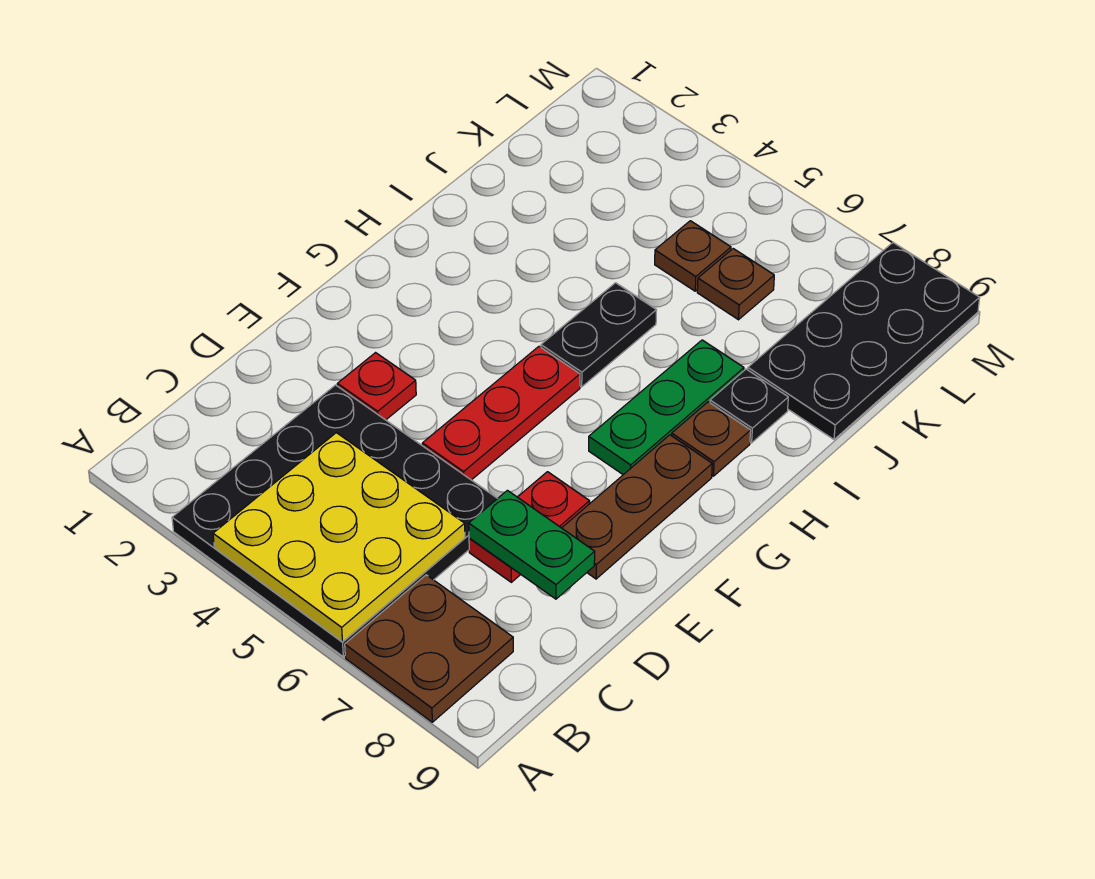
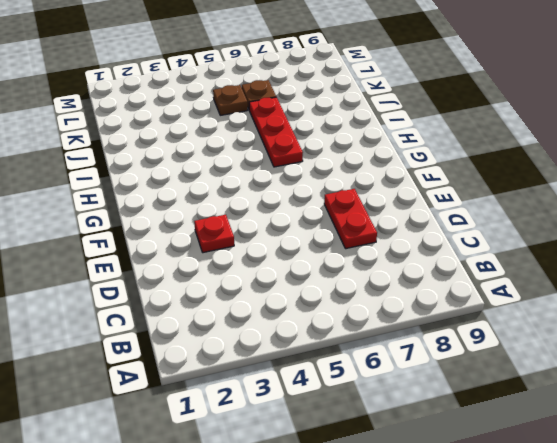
red 1x3 plate [249,97,303,167] -> red 1x3 plate moved to [422,346,580,480]
none -> black 4x4 plate [172,385,498,657]
none -> brown 2x2 plate [345,575,513,722]
none -> brown 1x3 plate [562,435,712,579]

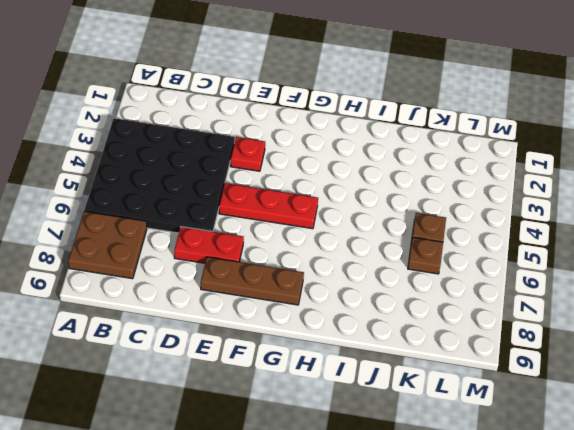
none -> green 1x3 plate [589,340,744,475]
none -> black 1x2 plate [541,283,656,387]
none -> brown 1x1 plate [672,402,751,476]

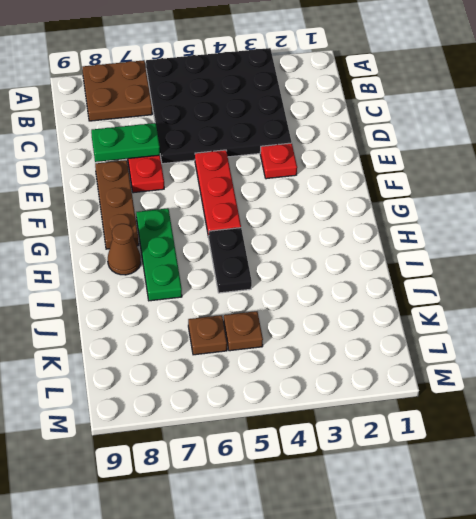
brown 1x1 cone [108,224,141,275] -> brown 1x1 plate [672,402,751,476]
none -> black 1x1 plate [710,369,788,443]
none -> black 2x4 plate [748,243,980,439]
none -> yellow 3x3 plate [213,433,465,642]

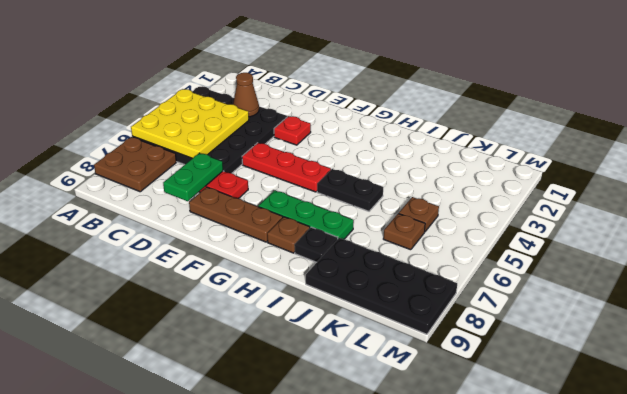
brown 1x1 cone [233,73,259,117] -> none

